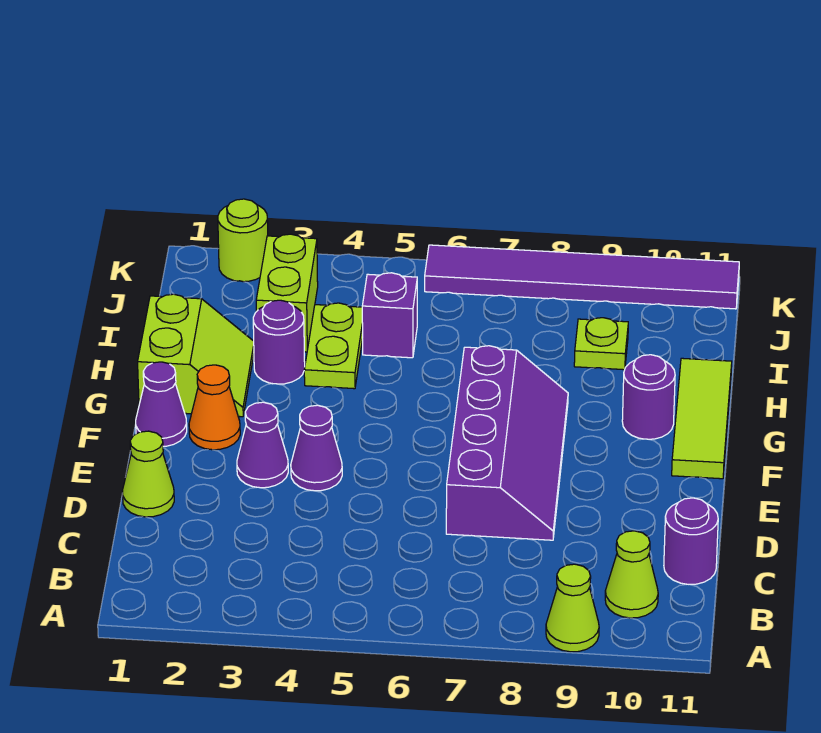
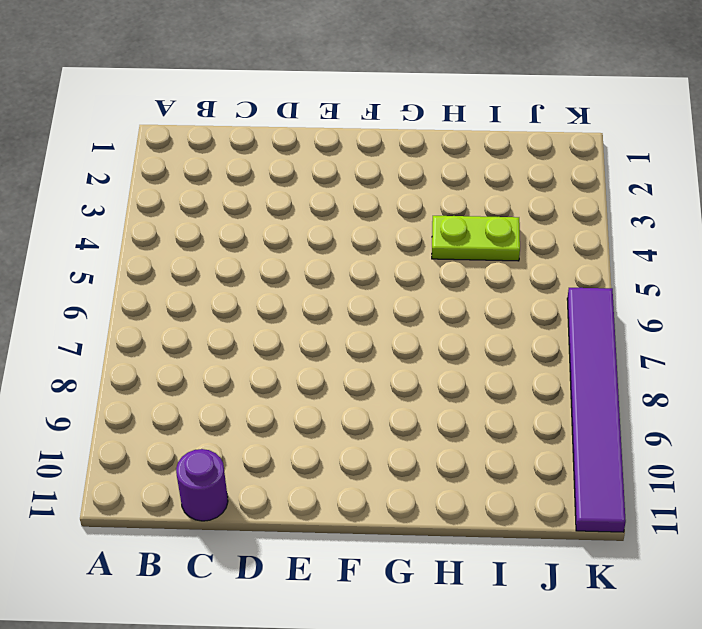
none -> lime 1x1 cone [546,564,599,652]
none -> lime 1x1 cone [605,531,658,618]
none -> lime 1x1 cone [122,431,174,517]

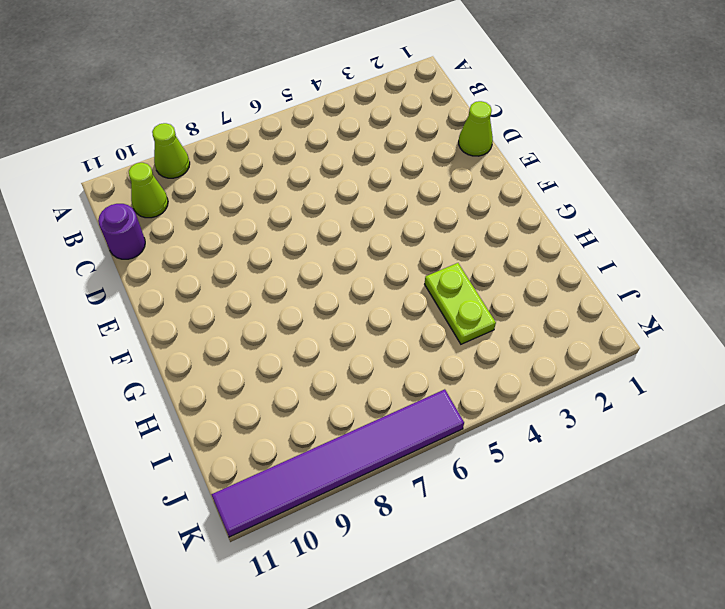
none -> purple 2x4 slope [446,346,568,540]
none -> purple 1x1 cone [237,402,288,488]
none -> purple 1x1 cone [291,405,342,491]

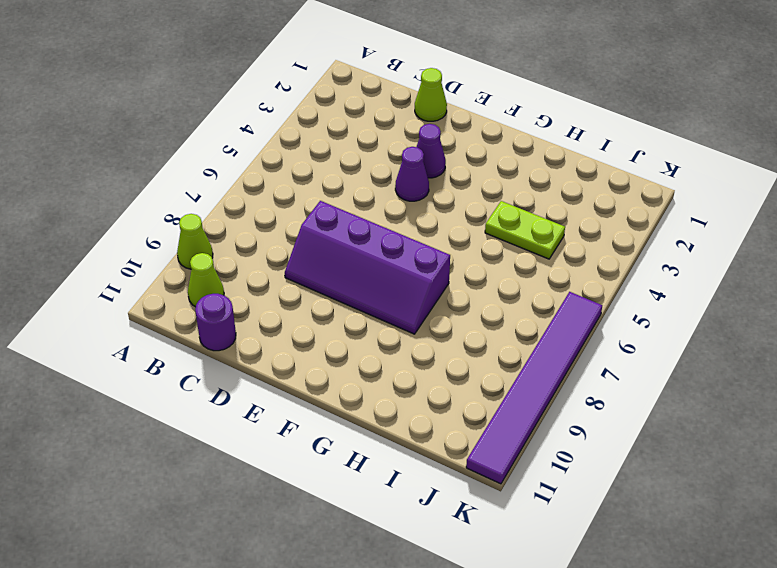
none -> purple 1x1 cone [136,362,187,446]
none -> orange 1x1 cone [189,365,240,450]
none -> lime 1x3 tile [672,358,732,479]

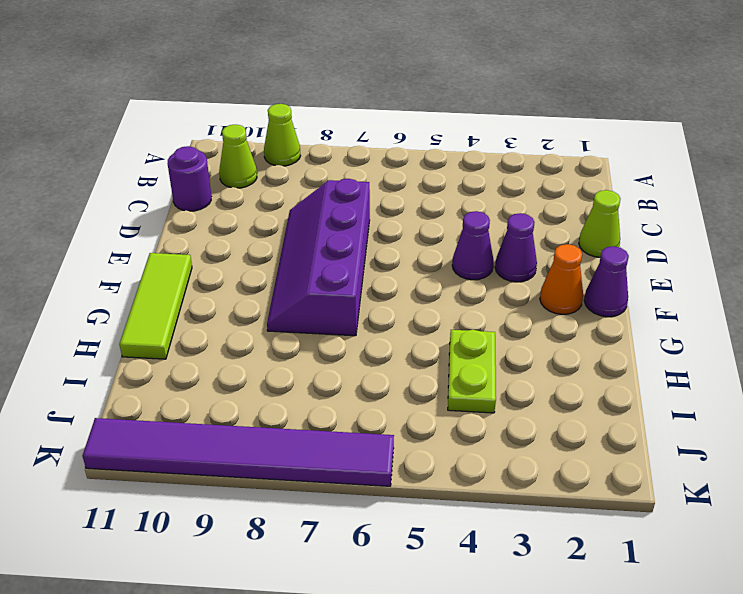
none -> lime 2x2 slope [138,294,254,417]
none -> purple 1x1 round brick [622,355,675,439]
none -> purple 1x1 round brick [253,300,305,384]

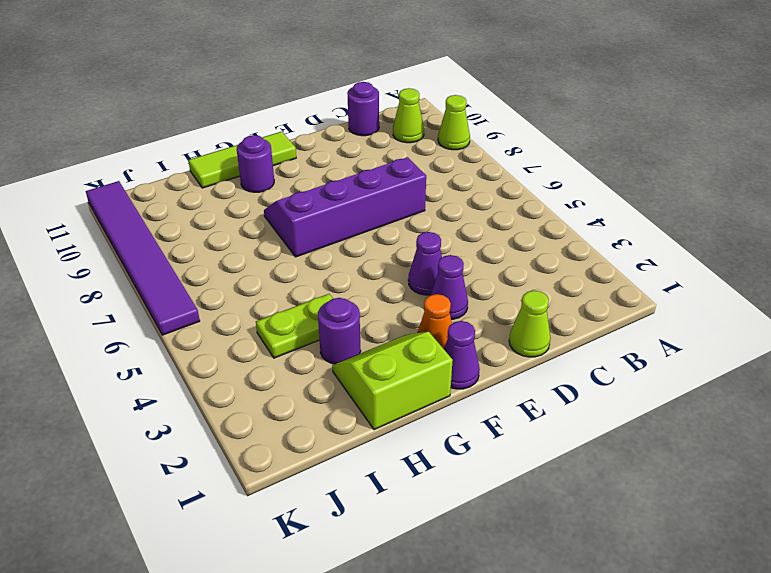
none -> lime 1x2 brick [256,234,318,352]
none -> purple 1x1 brick [362,273,417,358]
none -> lime 1x1 plate [574,318,628,370]

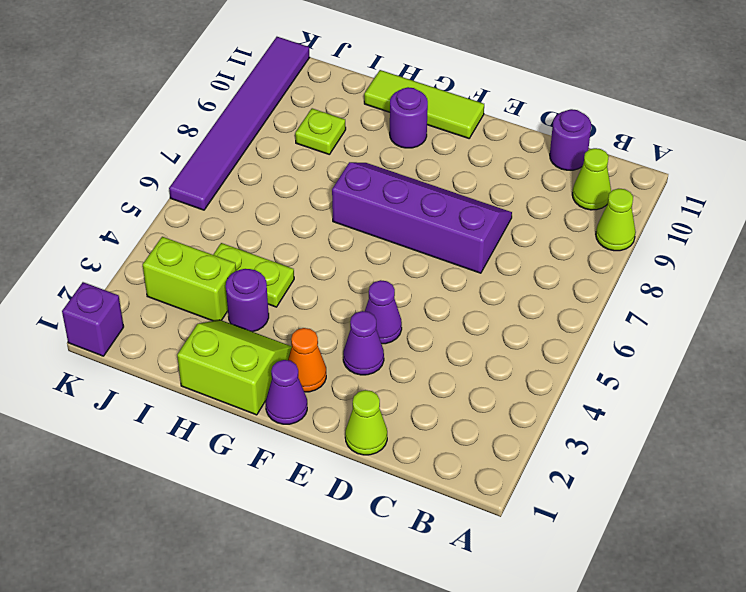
purple 1x1 brick [62,282,124,356] -> purple 1x1 brick moved to [362,273,417,358]
none -> lime 1x1 round brick [218,199,268,282]

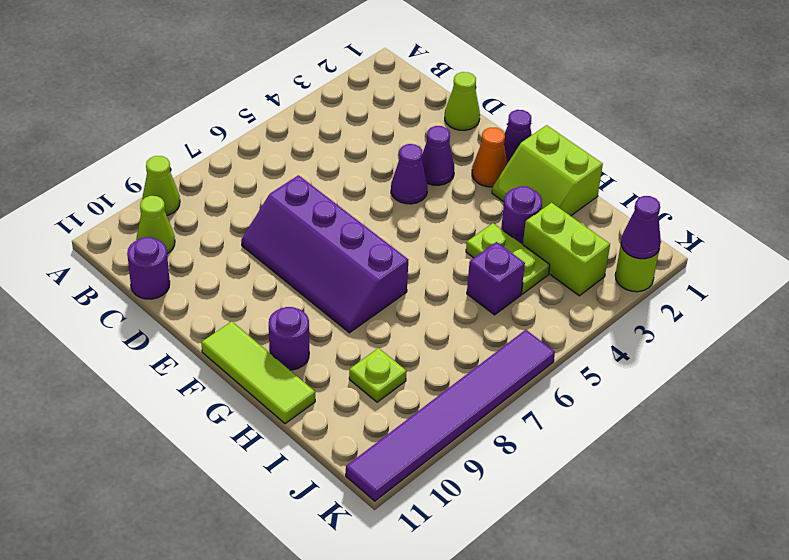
purple 1x1 cone [621,196,661,259] -> none

